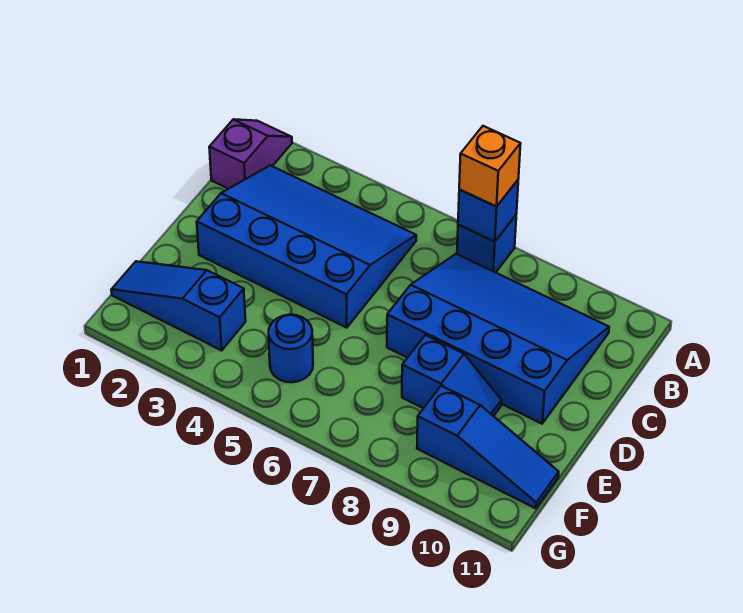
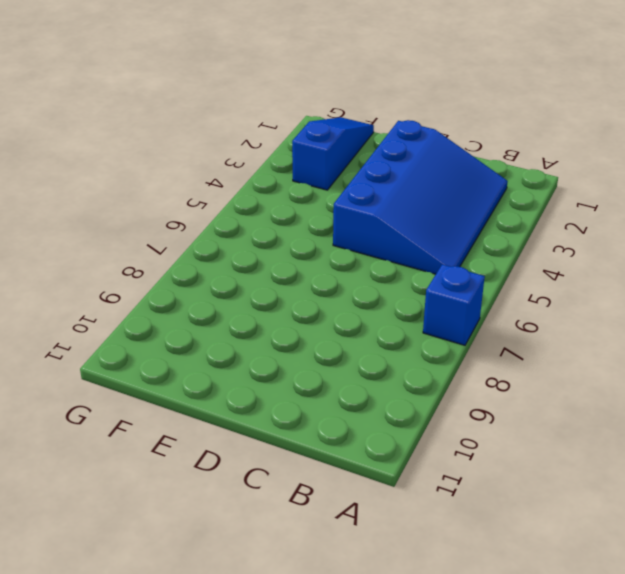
none -> purple 1x2 slope [209,119,292,189]
none -> blue 3x4 slope [387,254,609,424]

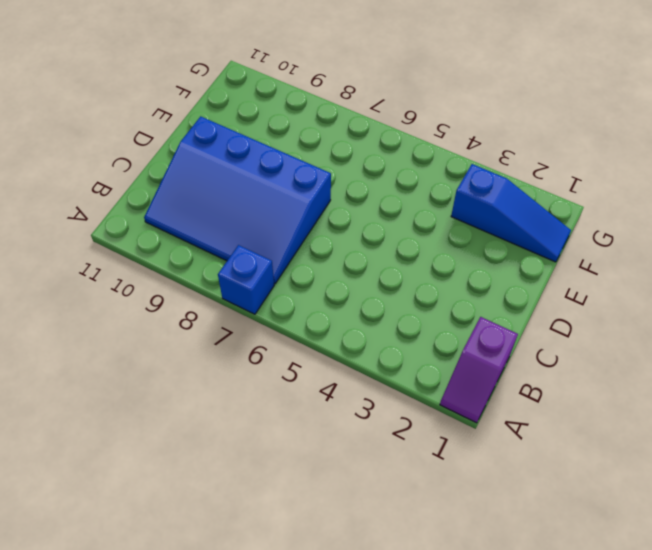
none -> blue 3x4 slope [197,165,416,328]
none -> blue 1x2 slope [402,335,502,416]

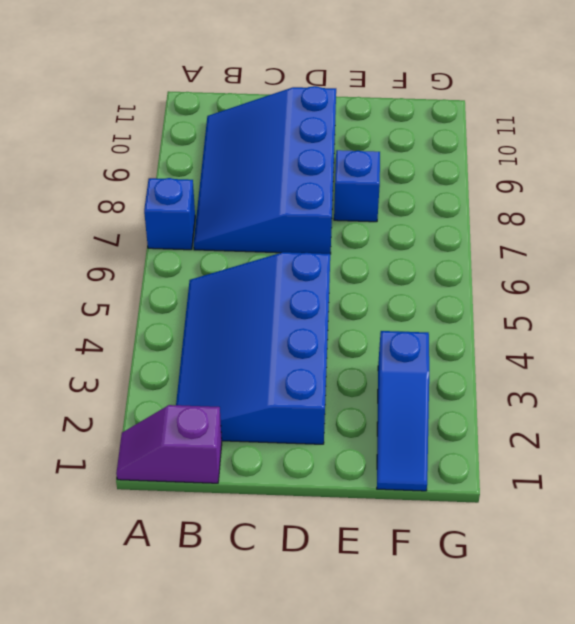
none -> blue 1x1 round brick [269,315,313,382]
none -> blue 1x3 slope [417,386,559,508]

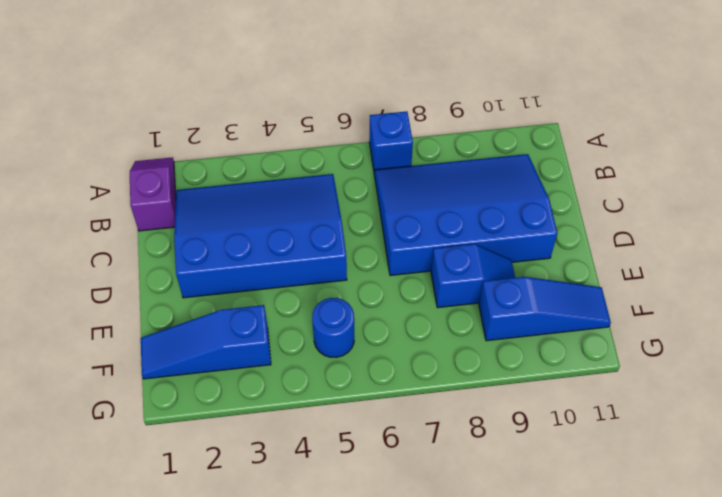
none -> blue 1x1 brick [458,180,518,242]
none -> orange 1x1 brick [459,126,521,207]

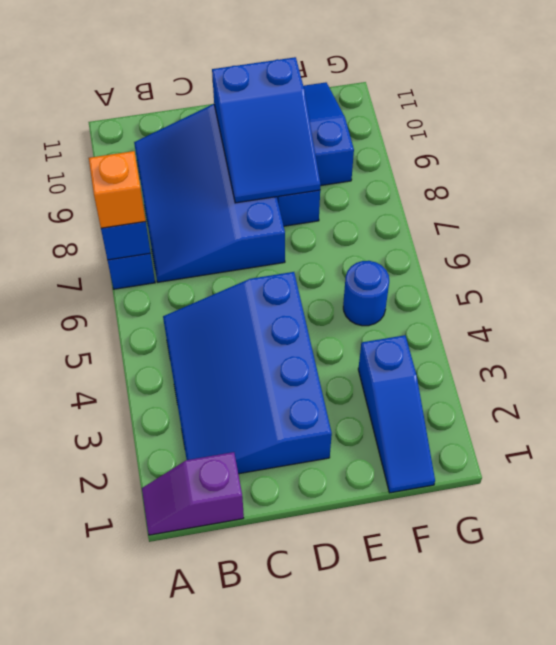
blue 2x3 slope [212,57,321,203] -> none

